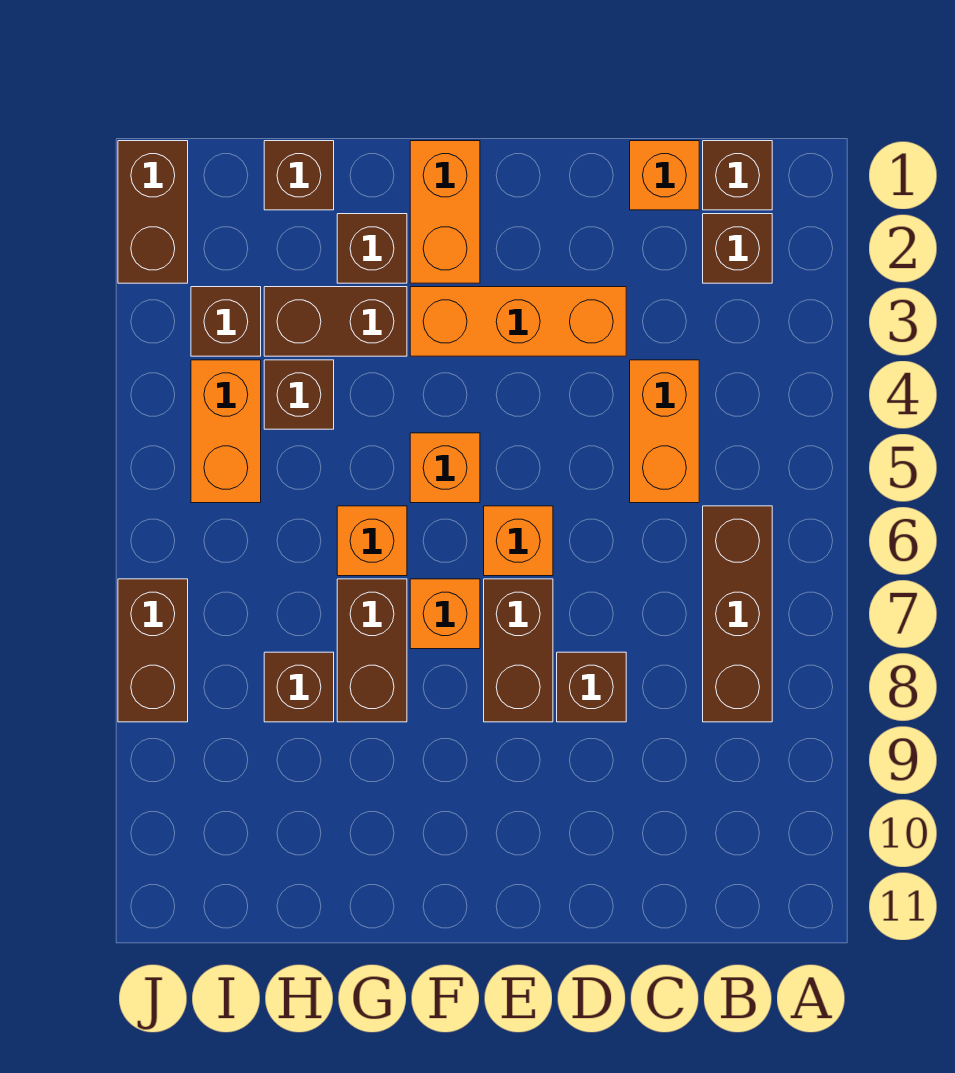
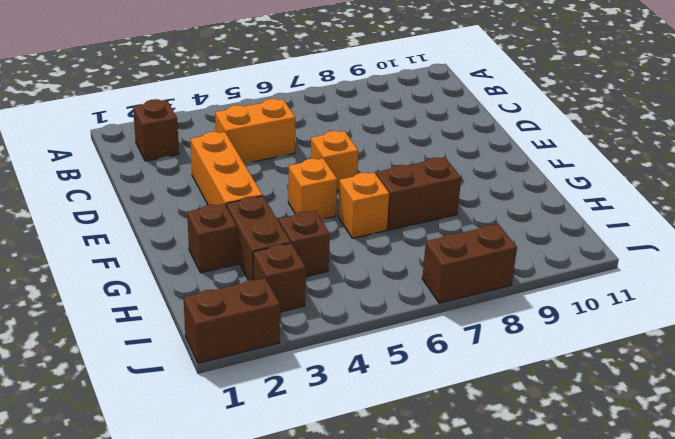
none -> brown 1x1 brick [703,141,772,210]
none -> brown 1x3 brick [703,506,772,722]
none -> orange 1x1 brick [630,141,699,210]

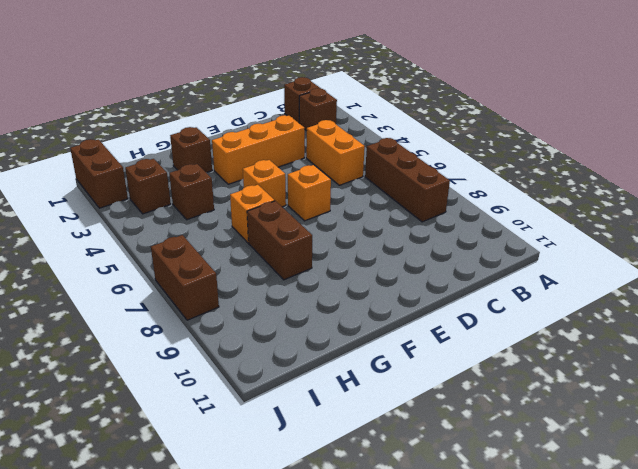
none -> orange 1x1 brick [630,141,699,210]
none -> brown 1x1 brick [557,652,626,722]
none -> brown 1x2 brick [484,579,553,722]

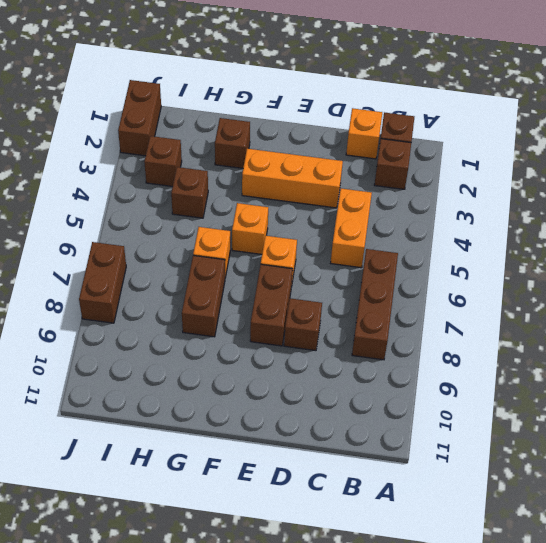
none -> orange 1x2 brick [410,141,480,283]
none -> orange 1x1 brick [410,579,480,649]
none -> brown 1x2 brick [264,287,407,356]

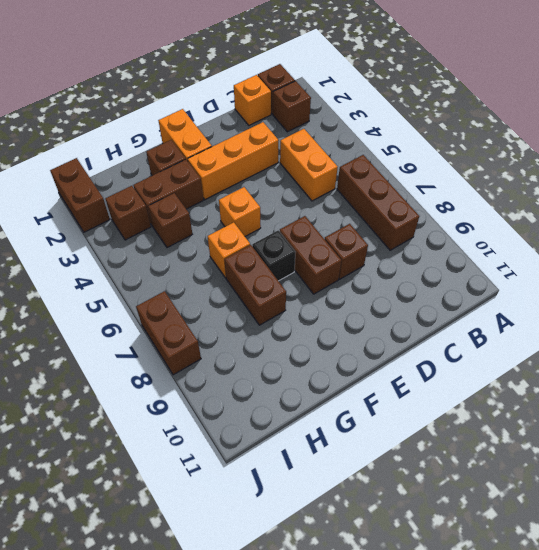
black 1x1 brick [252,230,295,281] -> orange 1x1 brick [410,579,480,649]
none -> orange 1x1 brick [484,506,553,576]
none -> brown 1x1 brick [264,141,334,210]
none -> brown 1x1 brick [264,652,334,722]

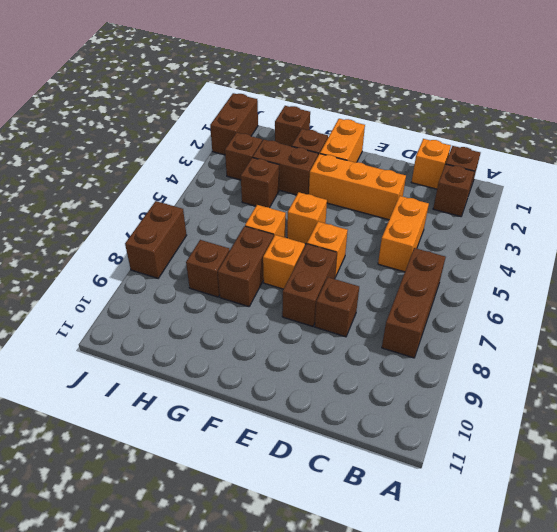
none -> orange 1x2 brick [191,360,261,503]

